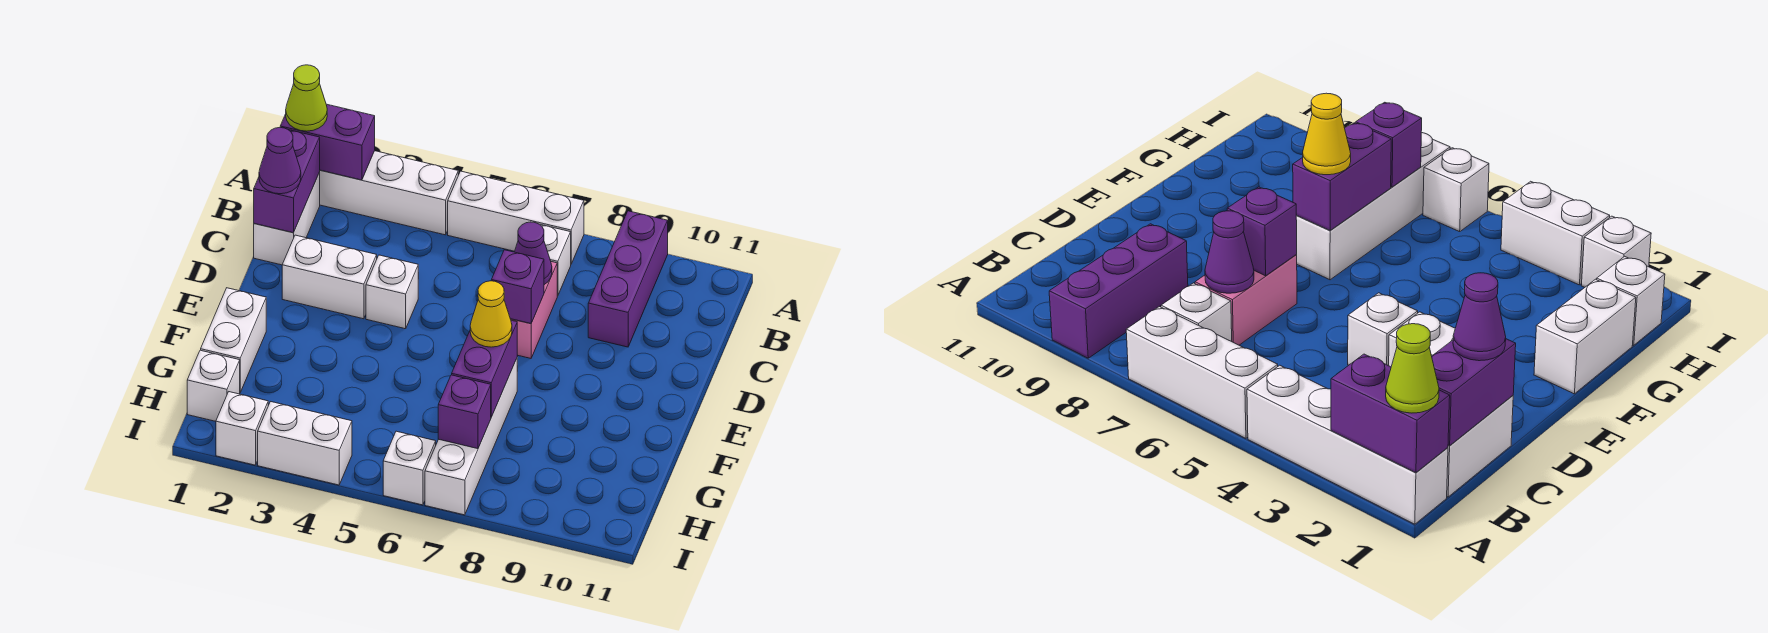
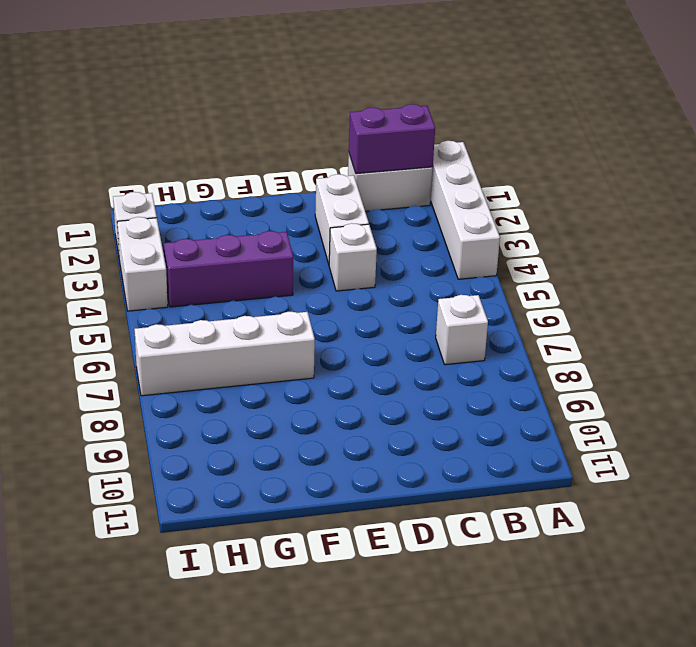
purple 1x3 brick [164,231,293,307] -> purple 1x3 brick moved to [588,211,668,347]
none -> white 1x3 brick [448,171,584,264]
none -> pink 1x2 brick [511,262,557,358]
none -> white 1x2 brick [201,288,266,392]

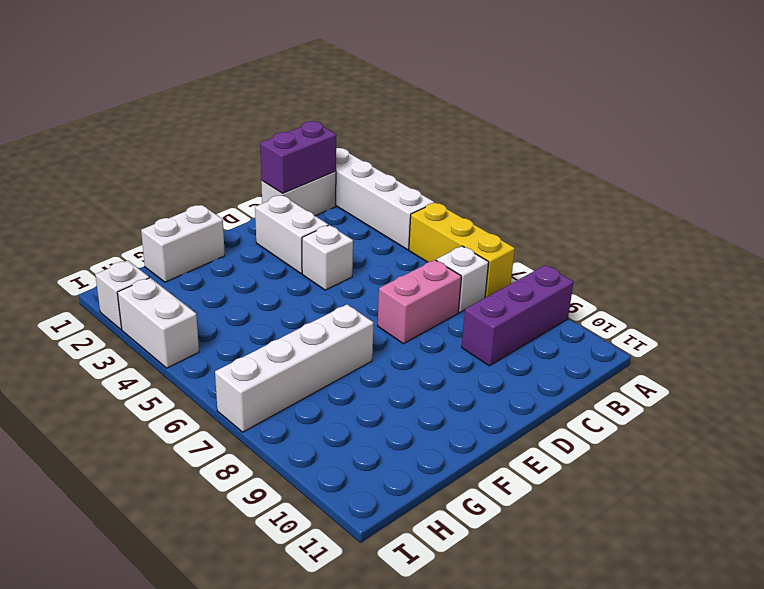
yellow 1x3 brick [409,203,515,298] -> white 1x3 brick [448,171,584,264]
none -> white 1x1 brick [187,350,240,421]
none -> white 1x1 brick [383,431,436,505]
none -> purple 1x2 brick [280,104,375,180]

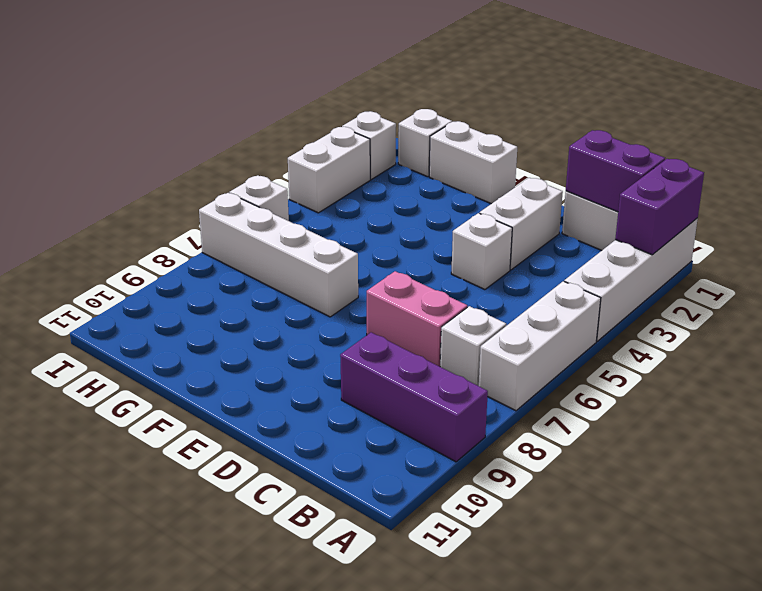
none -> purple 1x1 cone [514,222,552,285]
none -> purple 1x1 brick [491,250,544,324]
none -> purple 1x2 brick [452,320,517,417]

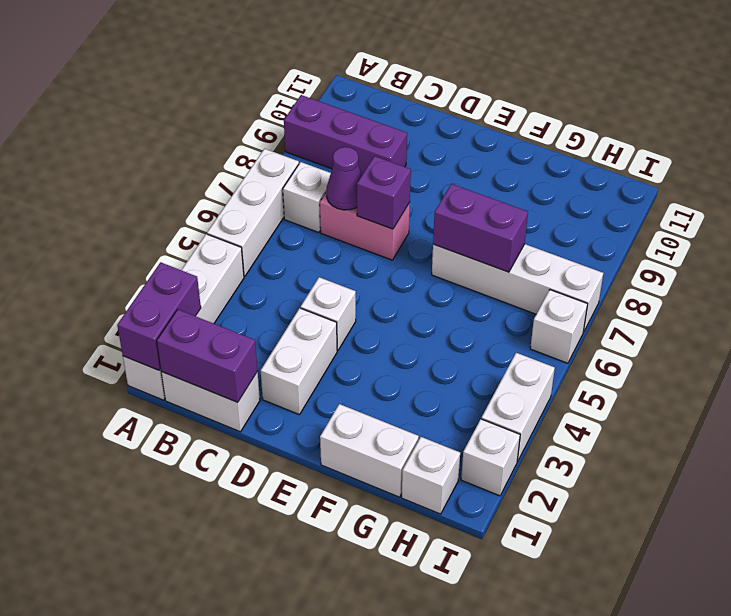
none -> purple 1x1 brick [438,375,491,449]
none -> lime 1x1 cone [286,65,327,131]
none -> purple 1x1 cone [259,128,301,194]

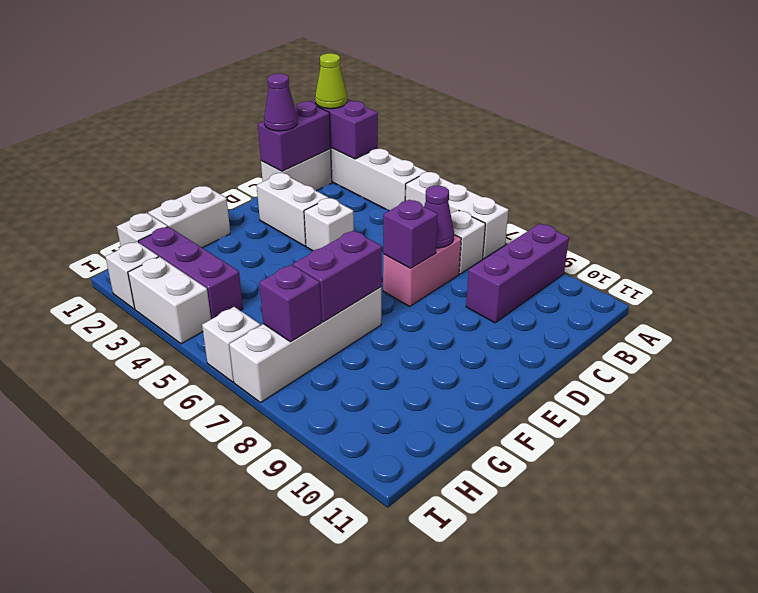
purple 1x3 brick [139,227,243,319] -> none
none -> yellow 1x1 cone [470,281,512,347]

